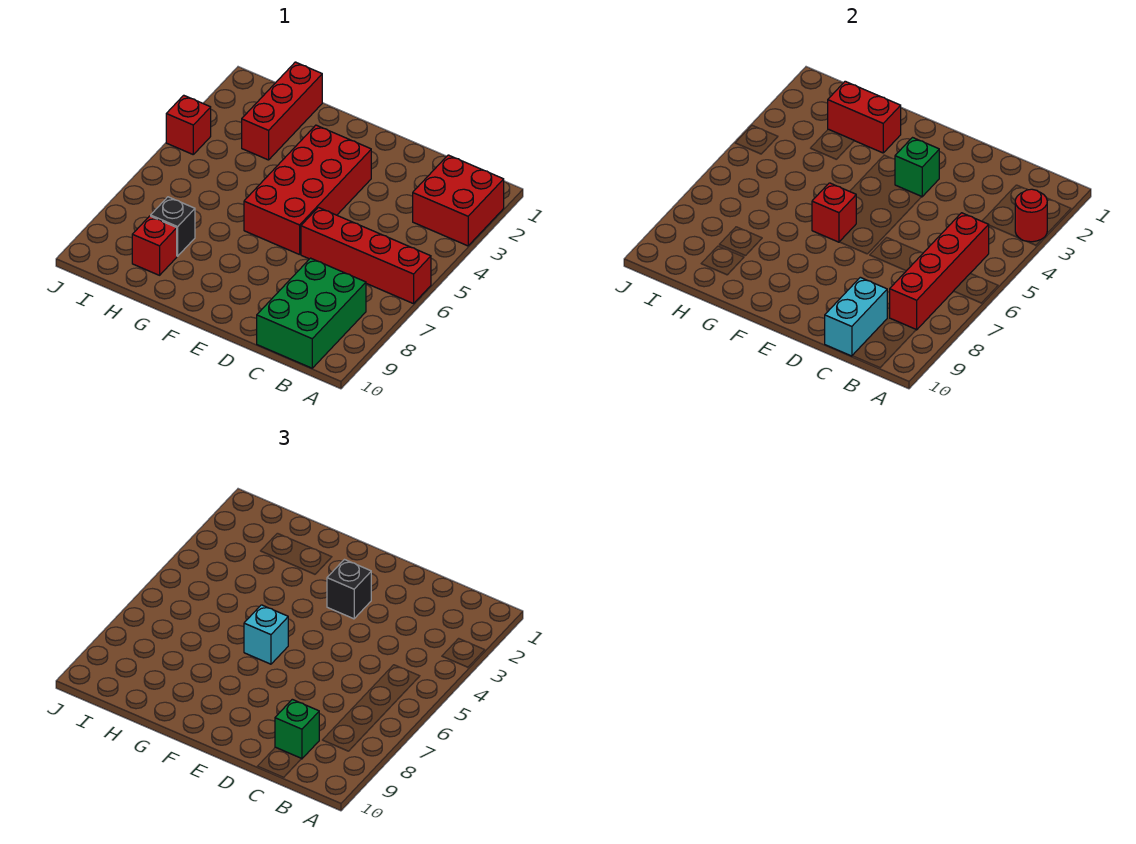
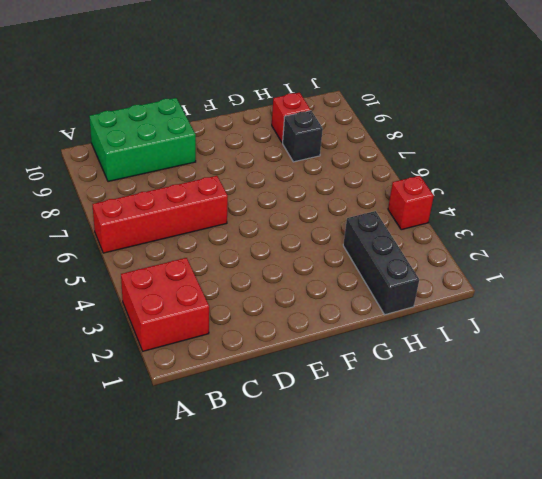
green 2x3 brick [89,98,196,182] -> green 2x3 brick turned to [257,258,366,368]
black 1x3 brick [343,211,419,315] -> red 1x3 brick [242,62,322,160]
none -> red 2x4 brick [244,125,371,255]
none -> red 1x1 round brick [1015,189,1047,242]
none -> red 1x4 brick [890,213,989,330]

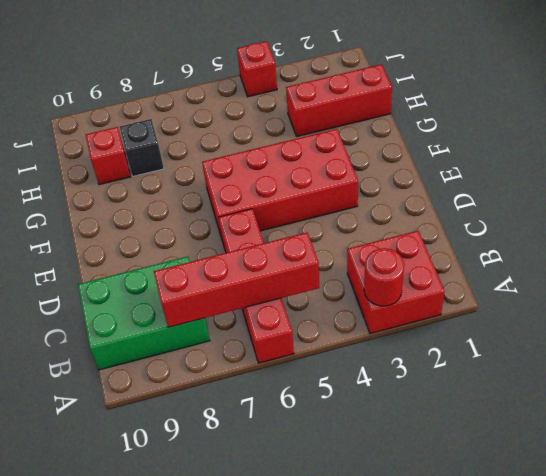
none -> cyan 1x2 brick [825,277,887,356]
none -> green 1x1 brick [895,138,939,197]
none -> red 1x1 brick [812,183,856,242]

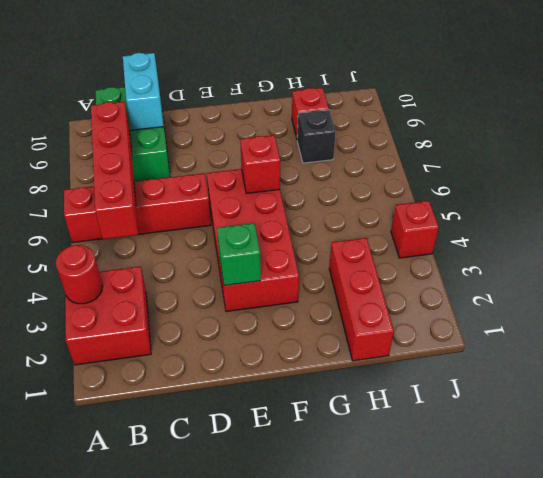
none -> red 1x2 brick [828,81,901,153]
none -> green 1x1 brick [275,699,319,759]
none -> black 1x1 brick [327,560,371,619]

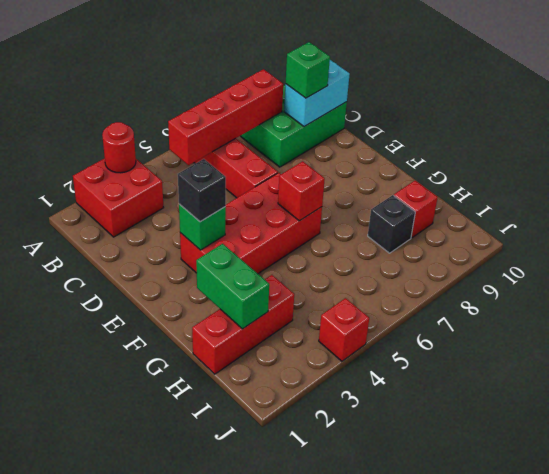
green 1x2 brick [196,244,269,329] -> red 1x2 brick [828,81,901,153]
none -> cyan 1x1 brick [244,605,288,664]

